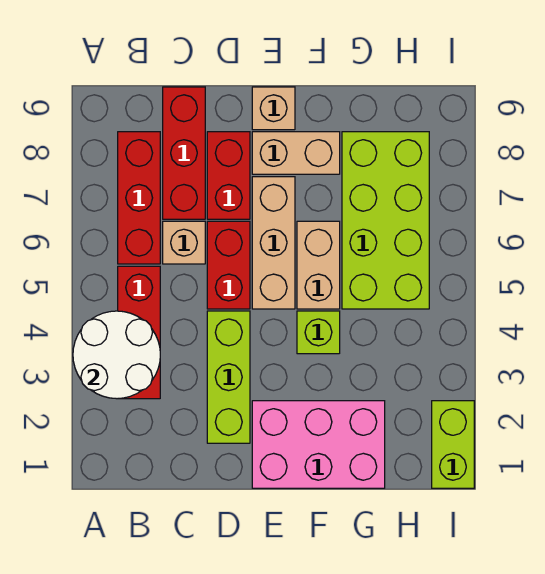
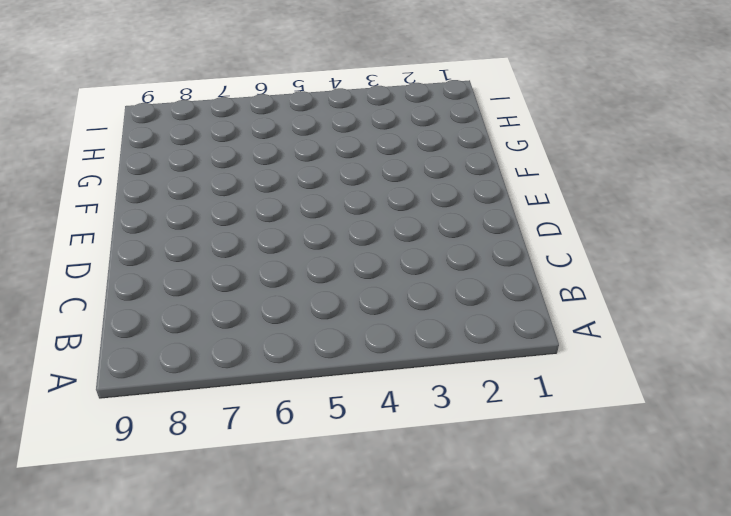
none -> red 1x3 brick [118,266,160,399]
none -> red 1x3 brick [118,132,160,264]
none -> tan 1x1 brick [163,221,205,264]

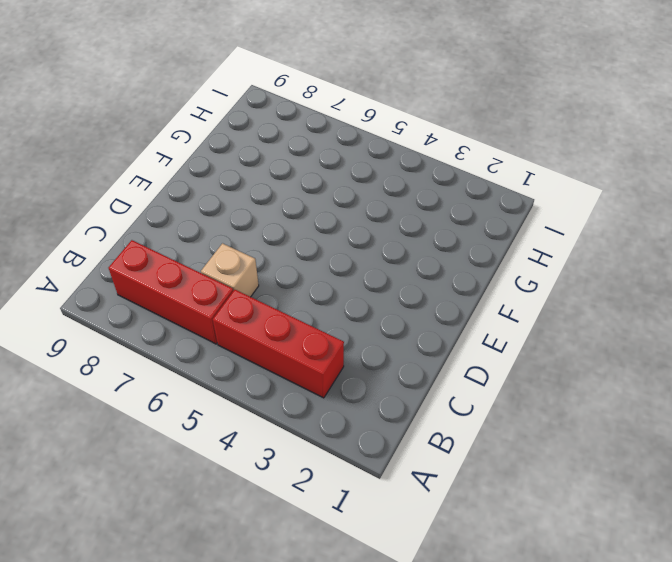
none -> red 1x3 brick [163,87,205,219]
none -> lime 1x3 brick [207,311,250,443]
none -> red 1x2 brick [207,221,250,309]

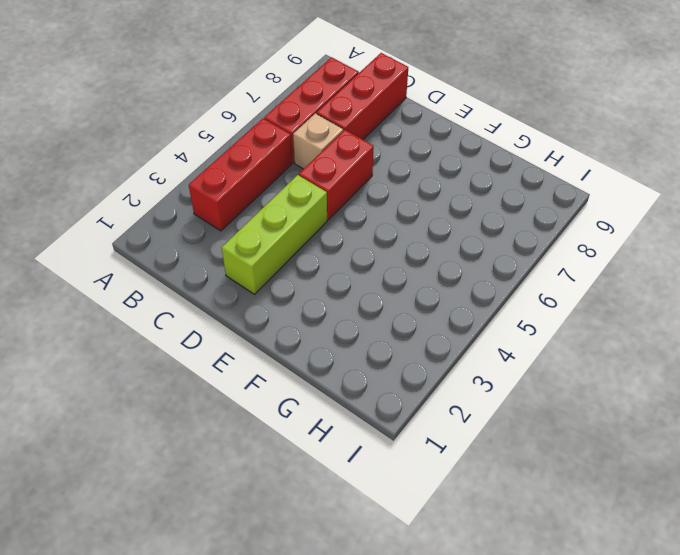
none -> red 1x2 brick [207,132,250,219]
none -> pink 2x3 brick [252,401,385,488]
none -> tan 1x3 brick [252,177,295,309]

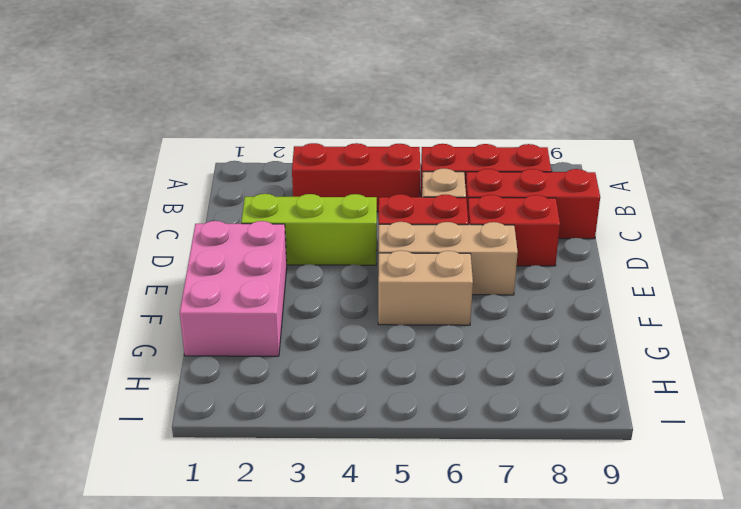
none -> tan 1x2 brick [252,132,340,174]
none -> tan 1x1 brick [252,87,295,130]
none -> lime 1x1 brick [297,311,340,354]

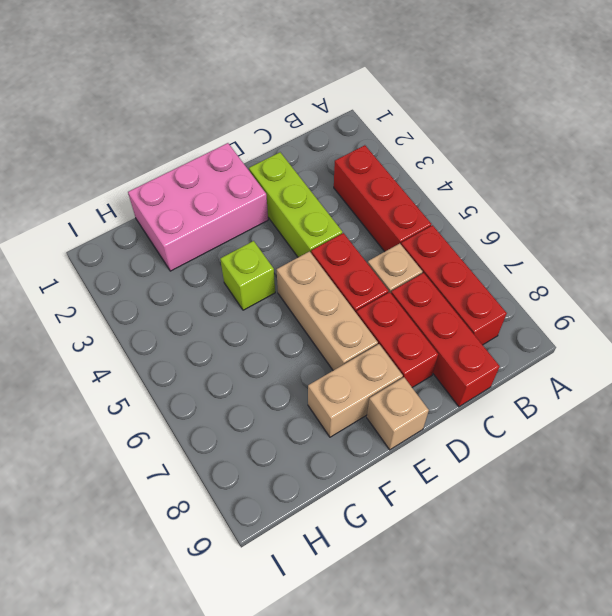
none -> tan 1x2 brick [297,221,340,309]
none -> lime 2x4 brick [342,132,429,309]
none -> lime 1x2 brick [432,401,474,488]

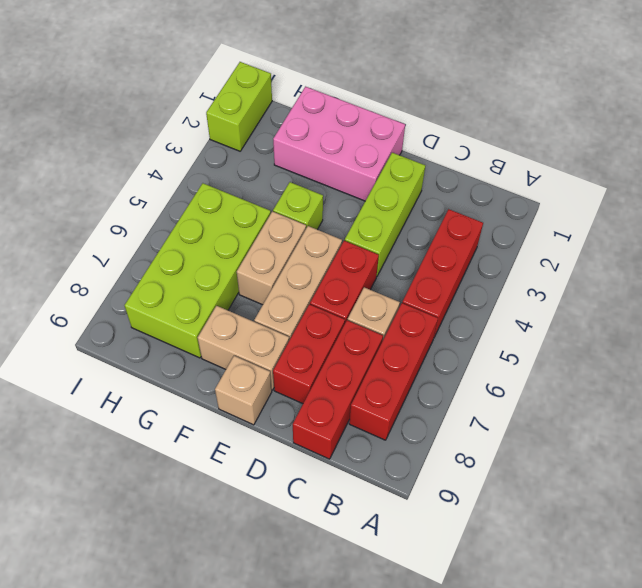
none -> white 2x2 round brick [73,311,160,399]

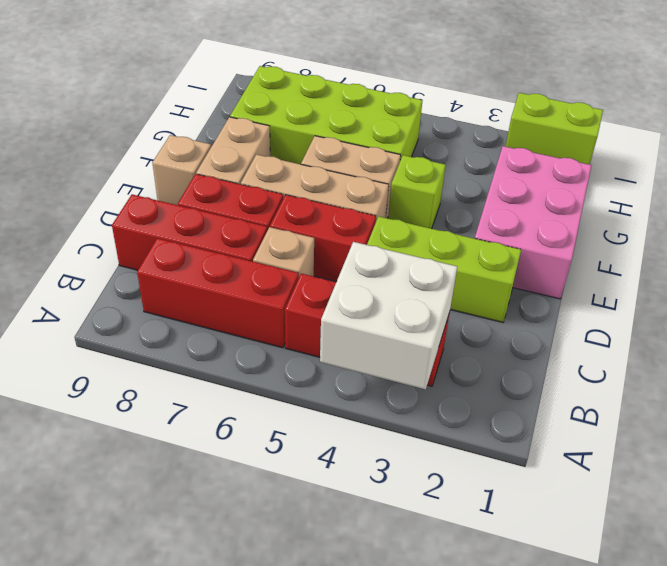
white 2x2 brick [320,242,457,389] -> white 2x2 round brick [73,311,160,399]

